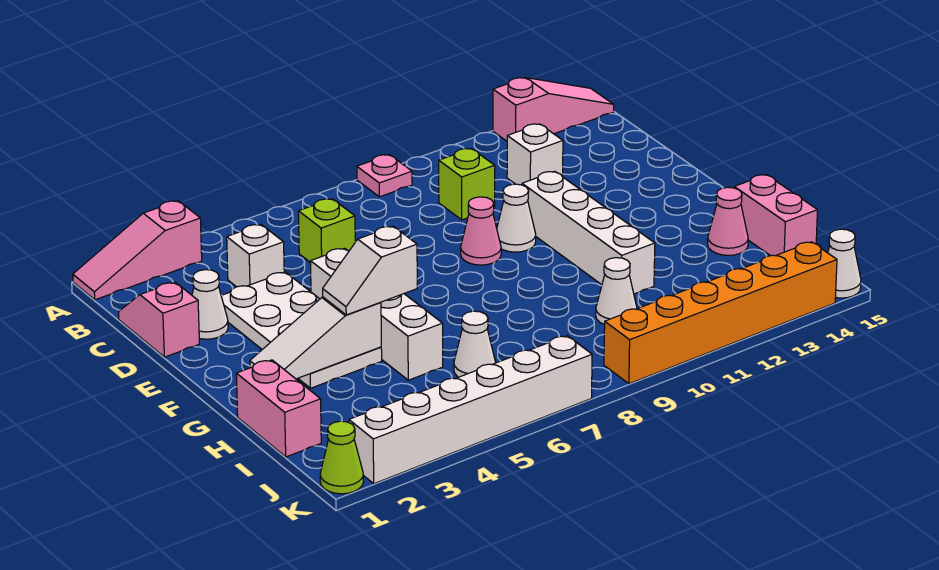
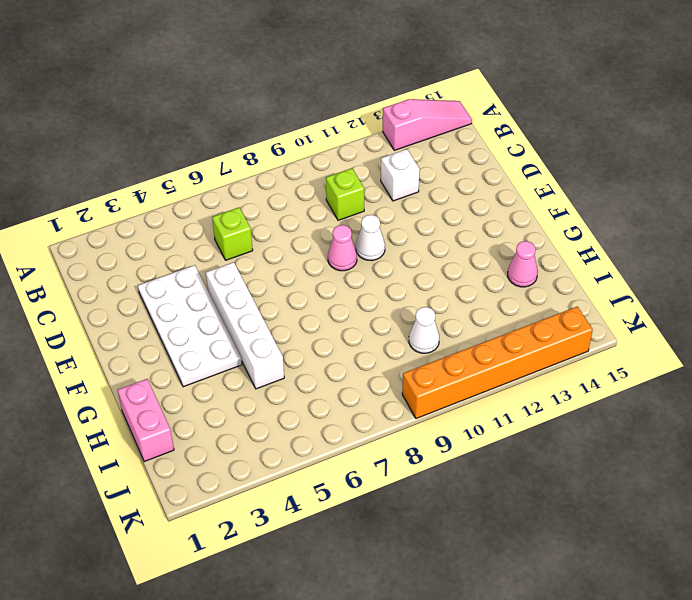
none -> pink 1x3 slope [73,201,202,300]
none -> pink 1x1 plate [357,155,412,197]
none -> pink 1x2 slope [119,282,199,357]

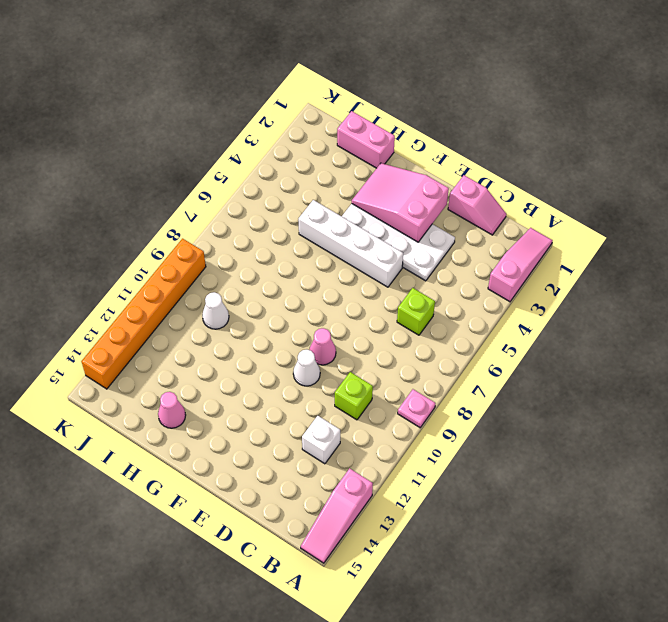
pink 2x3 slope [352,163,449,242] -> white 1x3 slope [250,297,381,379]
none -> white 1x1 brick [227,224,284,287]
none -> white 1x1 cone [192,270,228,339]
none -> white 1x4 brick [522,171,655,294]

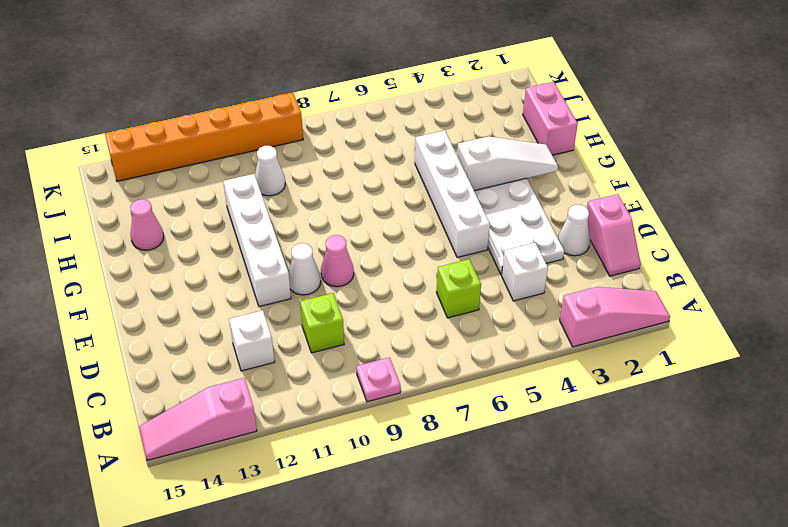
none -> pink 1x2 brick [734,175,817,256]
none -> white 1x1 cone [454,311,496,377]
none -> lime 1x1 cone [320,421,364,494]

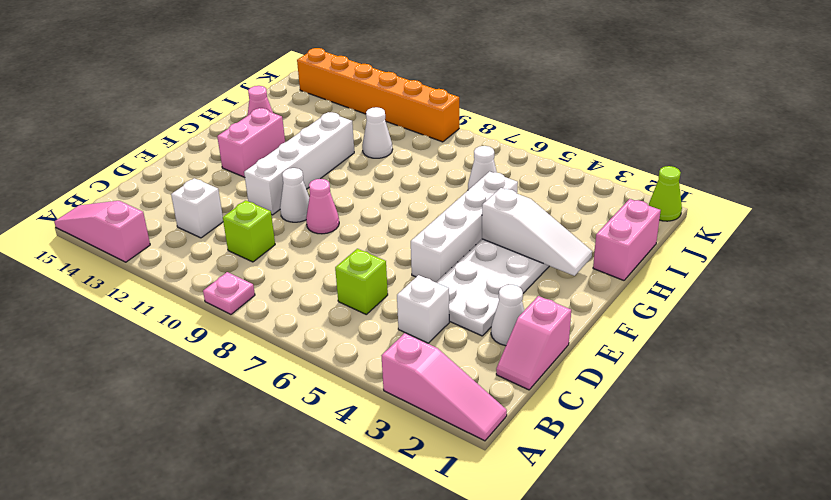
pink 1x2 brick [217,108,285,177] -> pink 1x2 brick moved to [734,175,817,256]
none -> white 1x6 brick [349,336,592,484]
none -> white 1x1 cone [828,229,861,298]
none -> white 1x2 slope [323,226,417,315]

